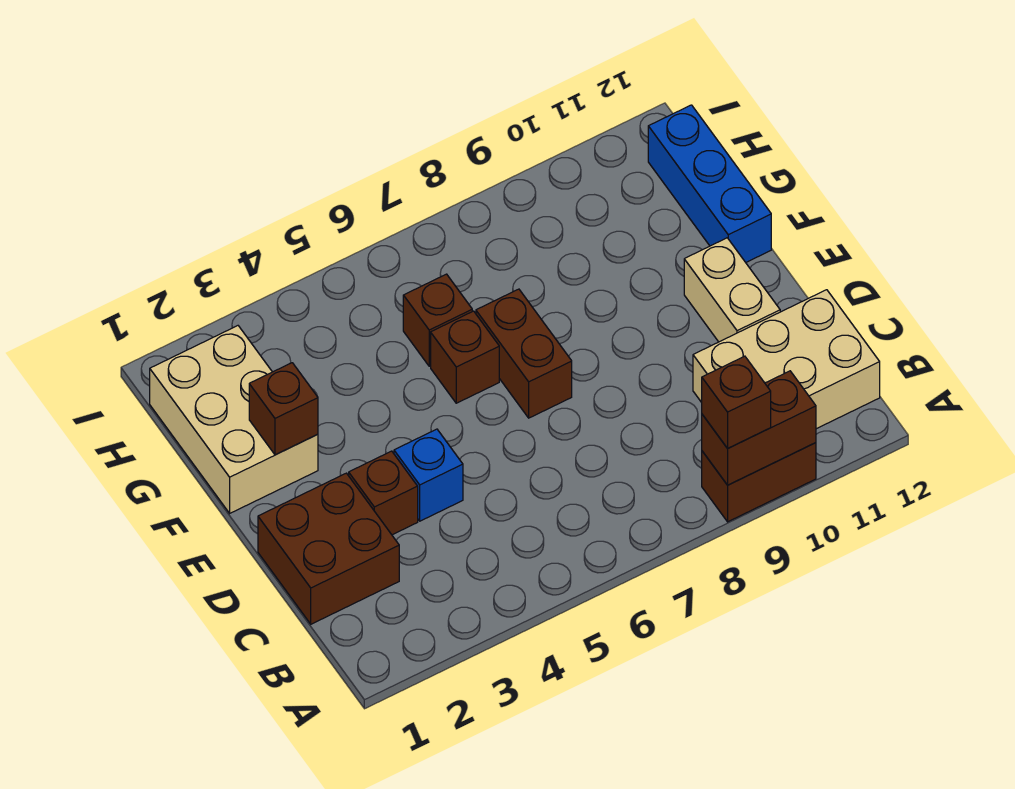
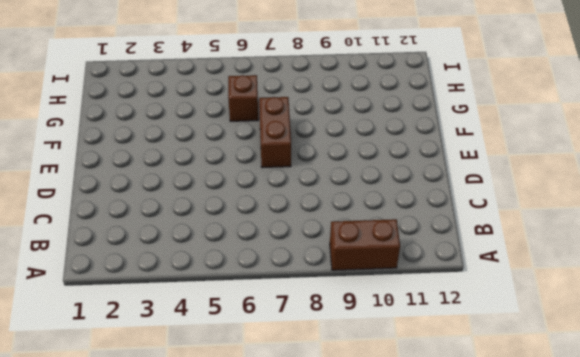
none -> tan 2x3 brick [693,290,880,429]
none -> brown 2x2 brick [258,473,399,624]
none -> brown 1x1 brick [349,451,418,535]

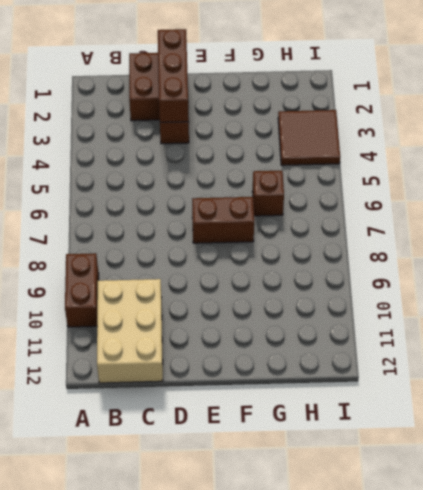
brown 1x3 brick [158,29,189,122] -> none
brown 2x2 tile [278,110,340,165] -> none
none -> blue 1x1 brick [394,429,463,521]
none -> tan 1x2 brick [684,238,780,342]
none -> tan 2x3 brick [150,326,318,513]

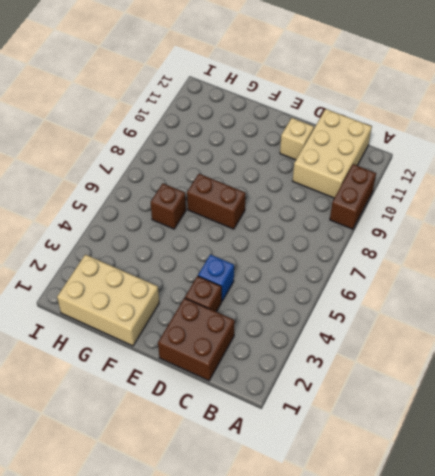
tan 1x1 brick [280,118,314,160] -> tan 1x2 brick [684,238,780,342]
none -> brown 1x1 brick [431,311,499,403]
none -> blue 1x3 brick [648,105,771,262]
none -> brown 1x2 brick [702,371,816,485]

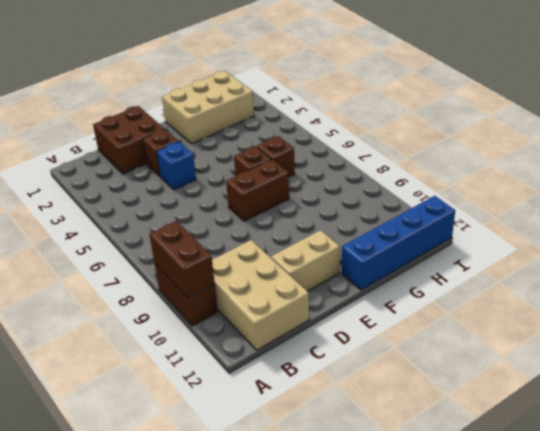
blue 1x4 brick [342,196,455,290] -> blue 1x3 brick [648,105,771,262]
none -> brown 1x1 brick [249,363,318,455]
none -> brown 1x1 brick [702,356,771,448]

